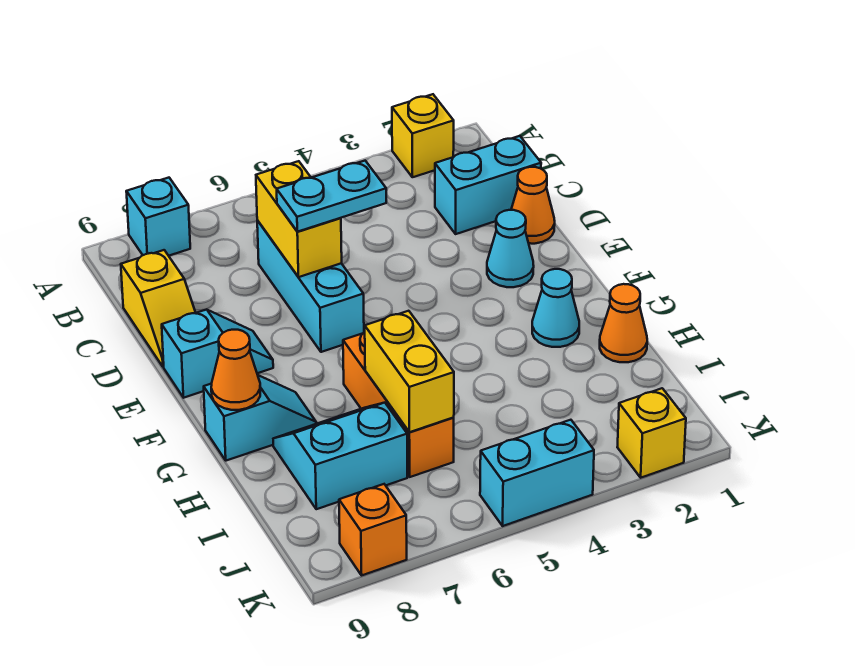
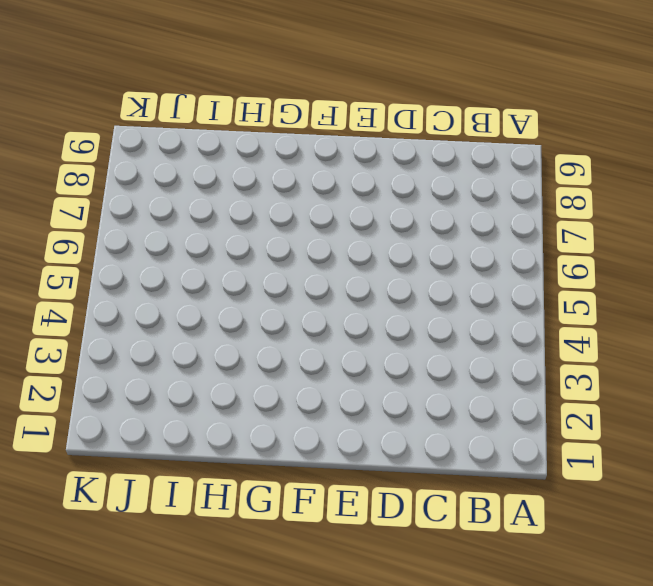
none -> yellow 1x1 brick [392,94,454,177]
none -> cyan 1x1 brick [126,178,190,256]
none -> cyan 1x2 brick [435,136,541,234]

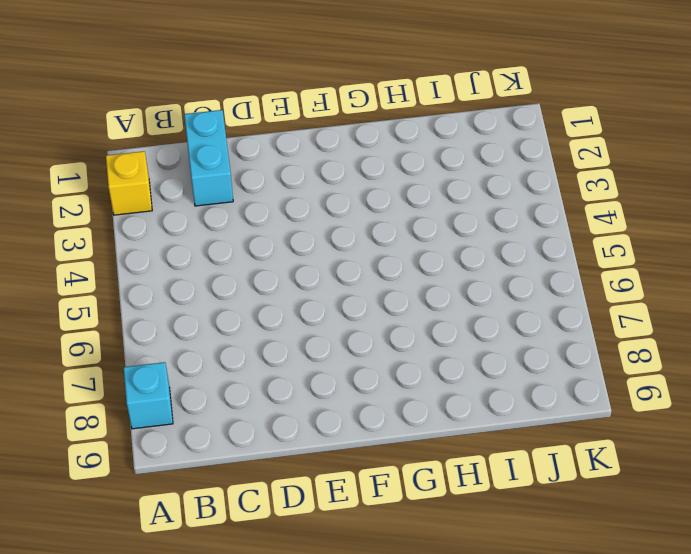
none -> cyan 1x3 brick [257,220,364,352]
none -> yellow 1x2 slope [121,250,196,367]
none -> orange 1x1 cone [511,167,555,244]

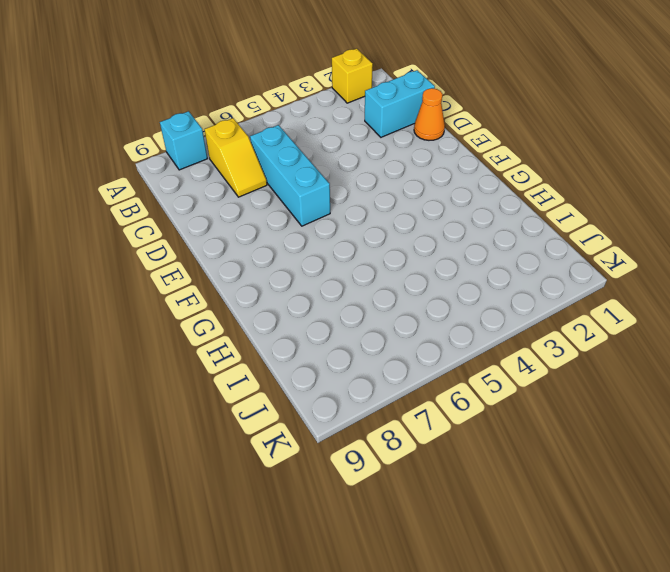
yellow 1x2 slope [205,118,267,197] -> yellow 1x2 slope moved to [121,250,196,367]
none -> cyan 1x1 cone [487,210,534,287]
none -> cyan 1x2 slope [162,309,273,398]
none -> cyan 1x1 cone [532,269,579,347]

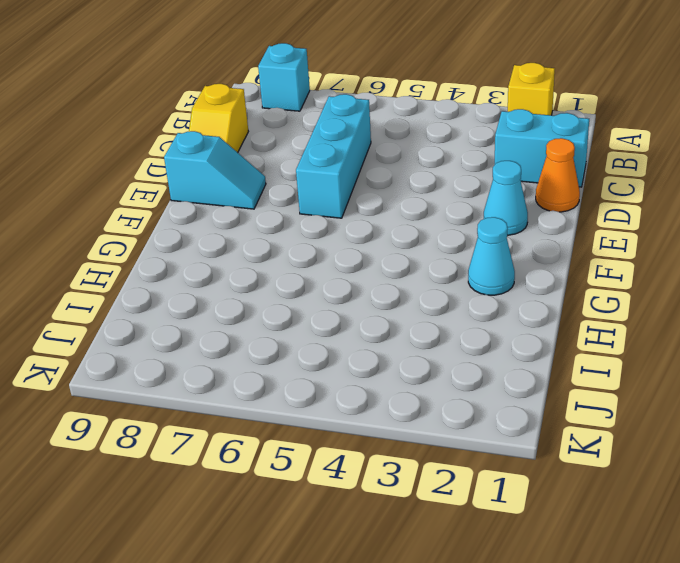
none -> orange 1x3 brick [343,332,454,477]
none -> cyan 1x2 slope [204,375,316,461]
none -> orange 1x1 cone [600,284,647,362]

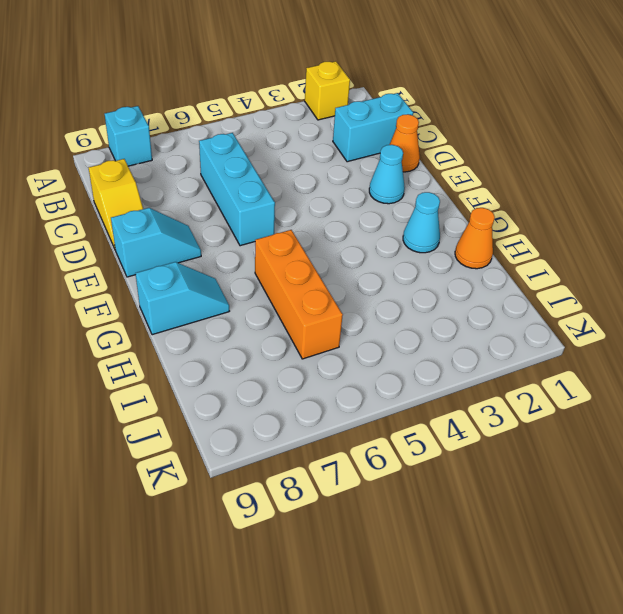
none -> cyan 2x2 slope [273,403,407,509]
none -> yellow 1x1 brick [617,388,686,478]
none -> cyan 1x2 brick [480,420,594,526]

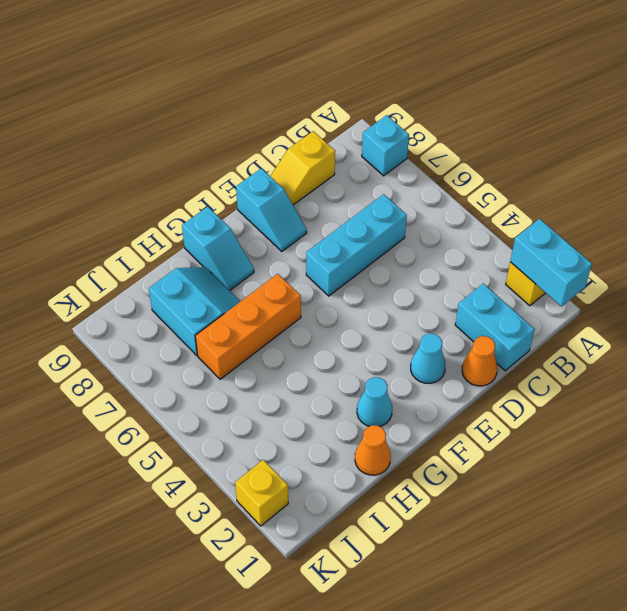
cyan 1x2 brick [510,219,592,306] -> cyan 1x2 brick moved to [480,420,594,526]
none -> orange 1x1 brick [339,484,407,575]
none -> yellow 1x2 brick [256,161,342,277]
none -> orange 1x1 cone [211,330,260,410]

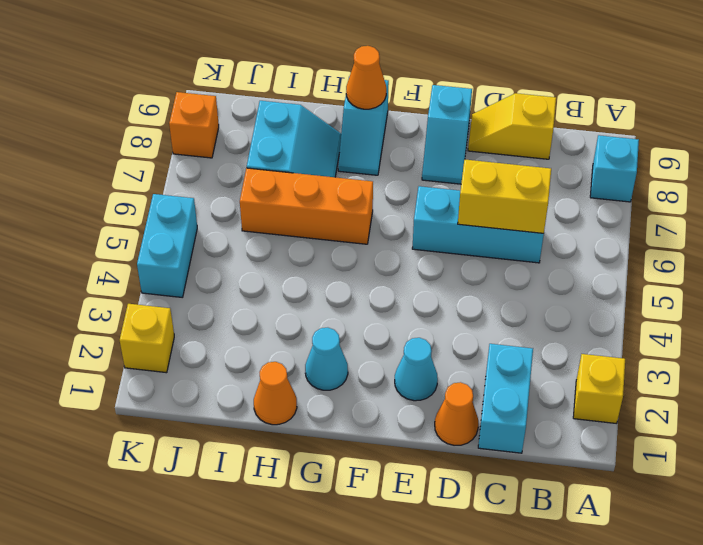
none -> yellow 1x2 brick [365,311,454,432]
none -> cyan 1x2 plate [277,161,386,232]

